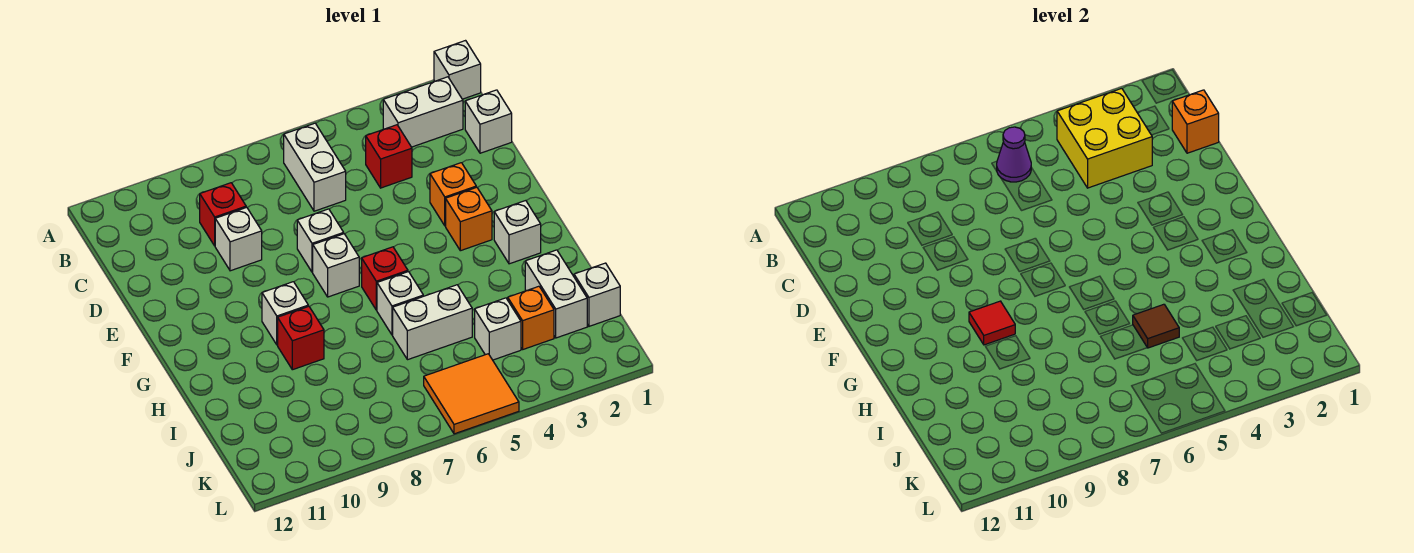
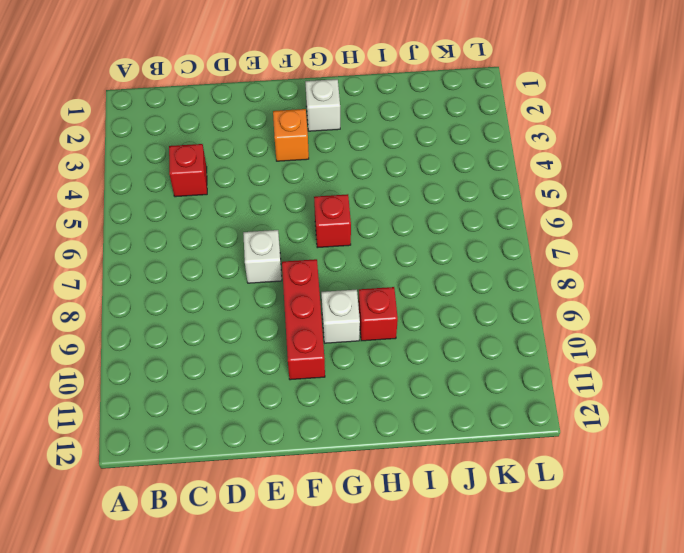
red 1x3 brick [282,259,325,380] -> none
none -> white 1x1 brick [434,41,481,99]
none -> white 1x2 brick [383,77,463,147]
none -> white 1x2 brick [284,123,346,211]

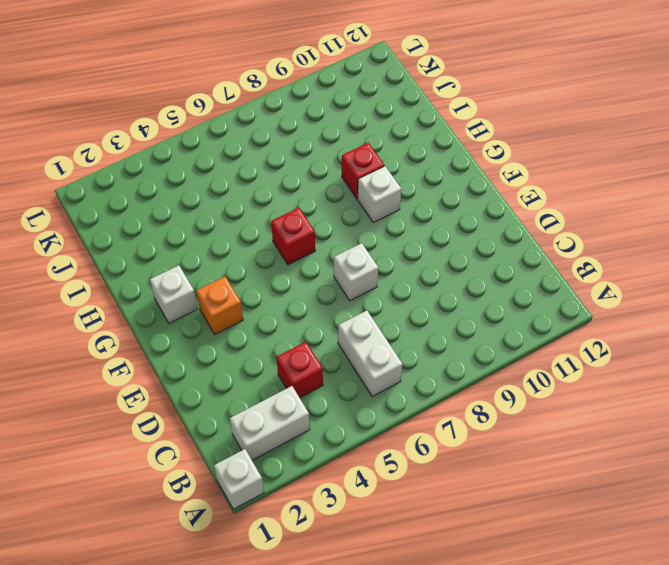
none -> white 1x1 brick [465,90,512,153]
none -> red 1x1 brick [200,183,246,246]
none -> white 1x1 brick [215,207,262,271]

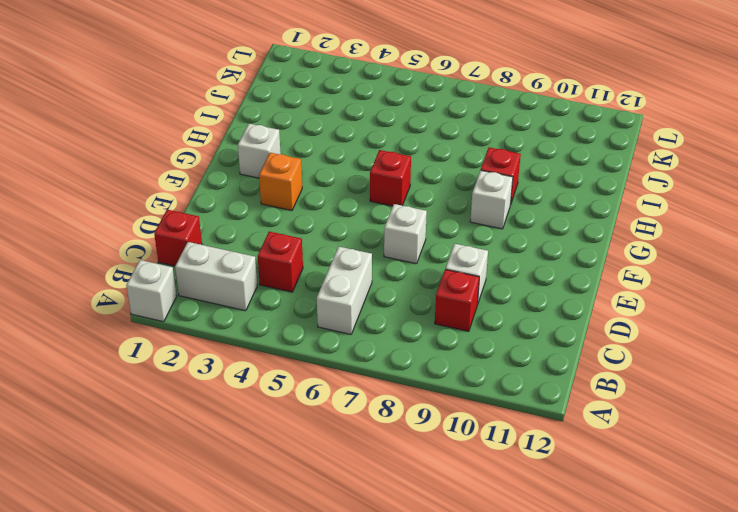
red 1x1 brick [154,210,202,266] -> white 1x1 brick [465,90,512,153]
none -> orange 1x1 brick [430,163,476,226]
none -> white 1x1 brick [313,234,359,297]
none -> white 1x1 brick [377,272,423,335]

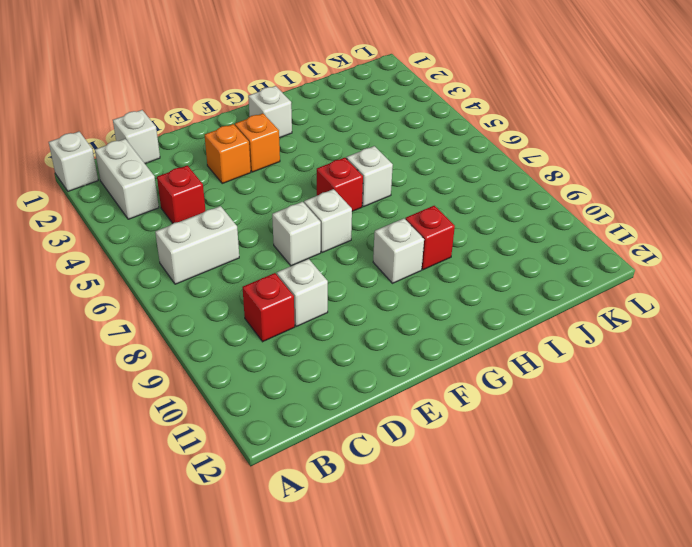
none -> white 1x2 brick [525,250,587,338]
none -> white 1x2 brick [393,285,472,360]
none -> white 1x1 brick [574,263,620,326]

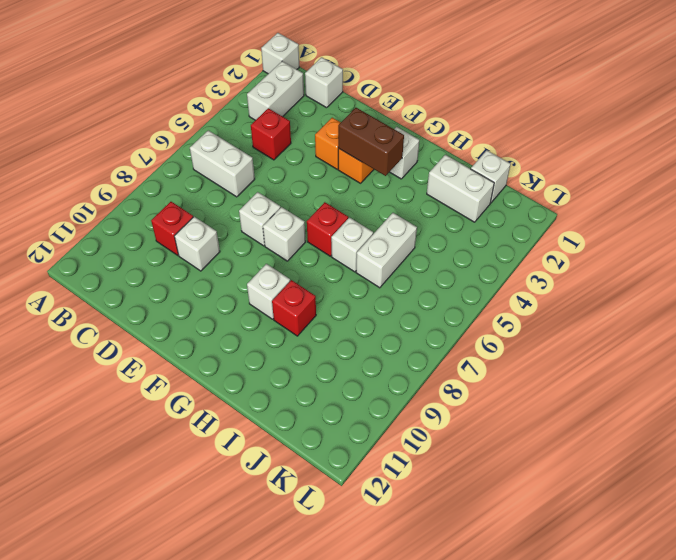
brown 1x2 brick [338,108,404,176] -> none
none -> orange 1x1 brick [508,286,554,349]
none -> white 1x1 brick [475,298,521,360]
none -> orange 2x2 tile [424,354,519,434]

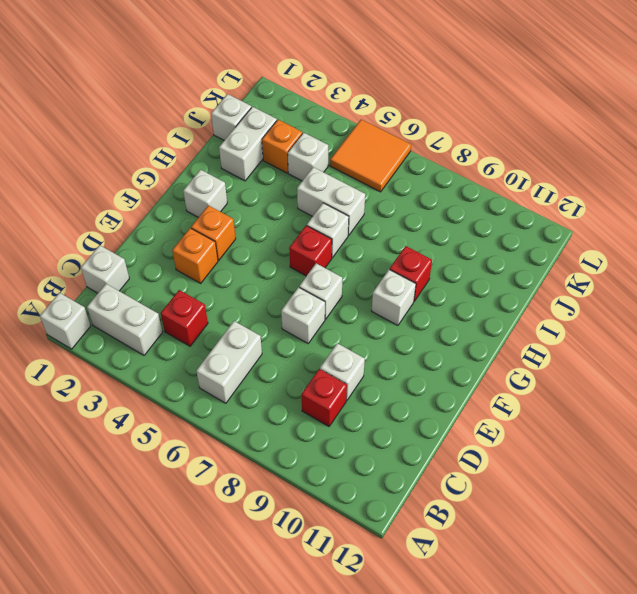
none -> yellow 2x2 brick [1057,88,1152,188]
none -> purple 1x1 cone [997,127,1031,182]
none -> orange 1x1 brick [1172,90,1219,153]

